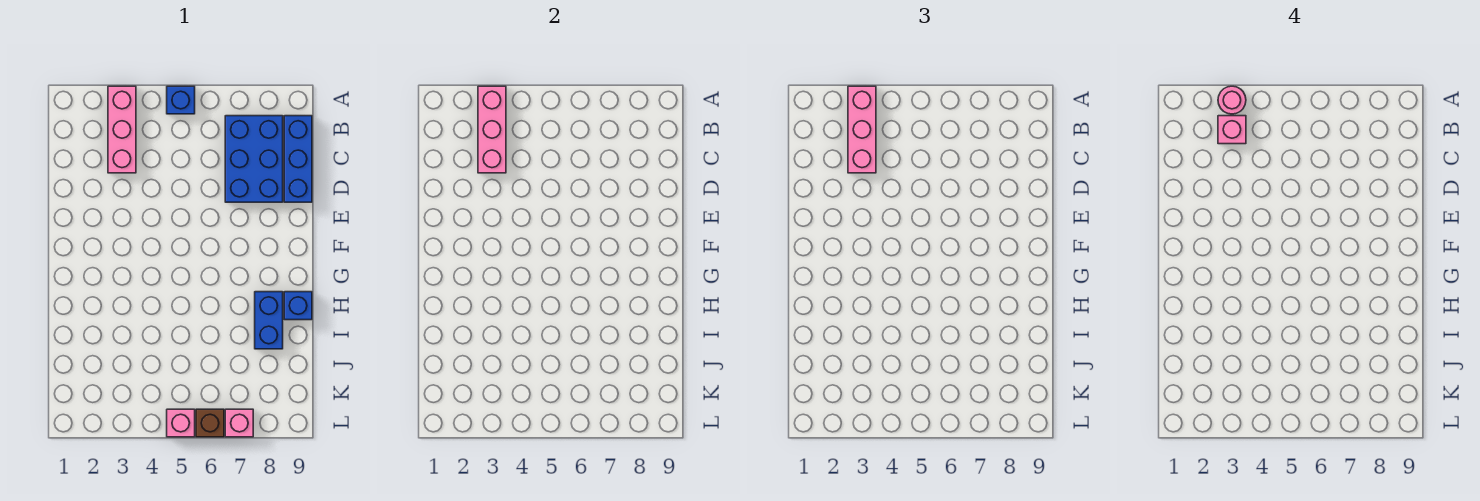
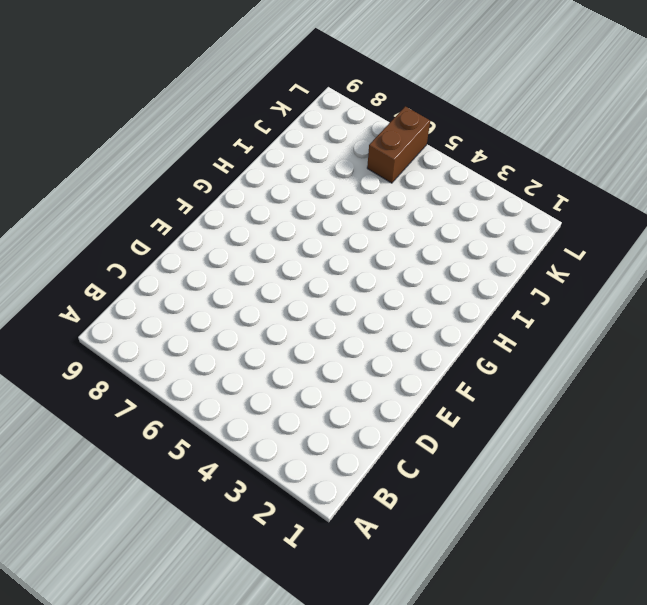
brown 1x2 brick [367,106,430,183] -> brown 1x1 brick [196,409,224,437]
none -> pink 1x3 brick [108,86,136,173]
none -> blue 1x1 brick [167,86,195,114]
none -> blue 2x3 brick [225,116,283,202]

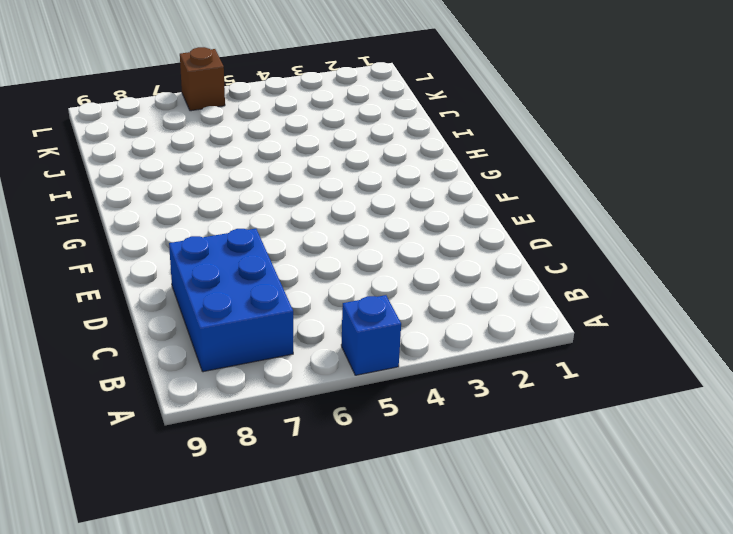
none -> pink 1x3 brick [108,86,136,173]
none -> blue 1x3 brick [284,116,312,202]
none -> blue 1x2 brick [255,292,283,349]

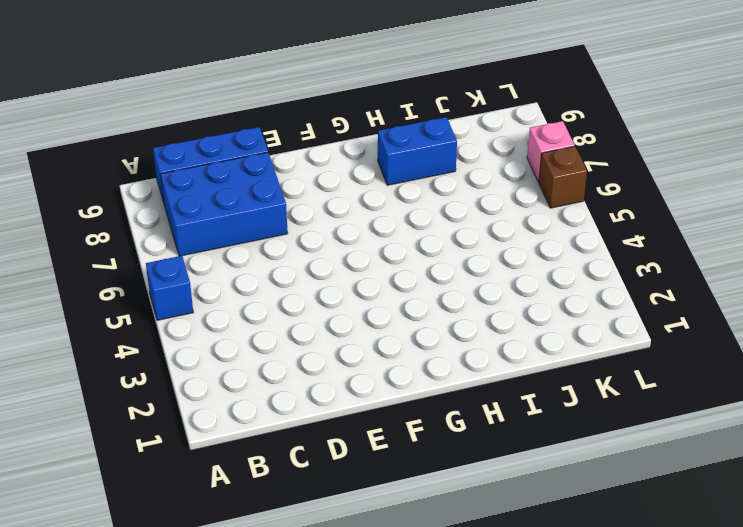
none -> pink 1x3 brick [108,86,136,173]
none -> blue 1x1 brick [284,292,312,320]
none -> pink 1x1 brick [167,409,195,437]

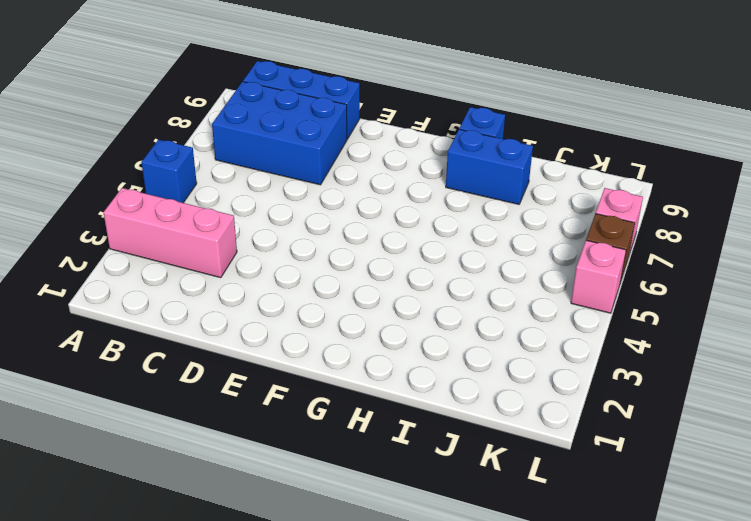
none -> pink 1x3 brick [478,86,506,173]
none -> pink 1x3 brick [848,86,876,173]
none -> pink 1x1 round brick [1218,86,1246,114]

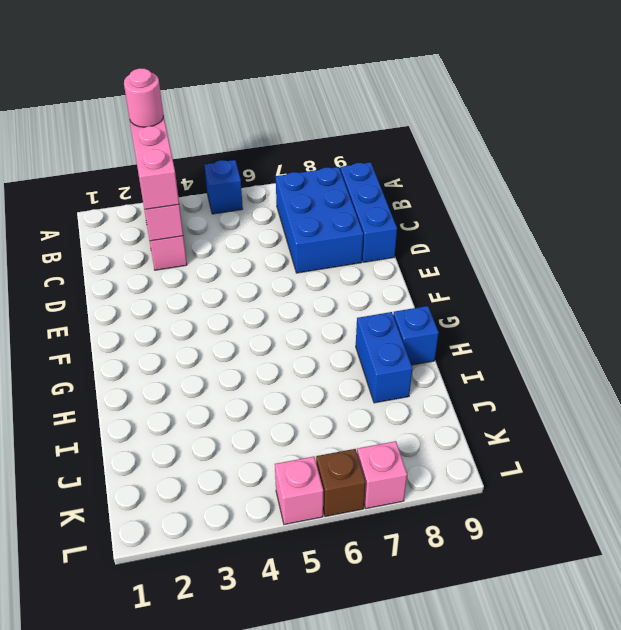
none -> pink 1x1 brick [1218,116,1246,144]

